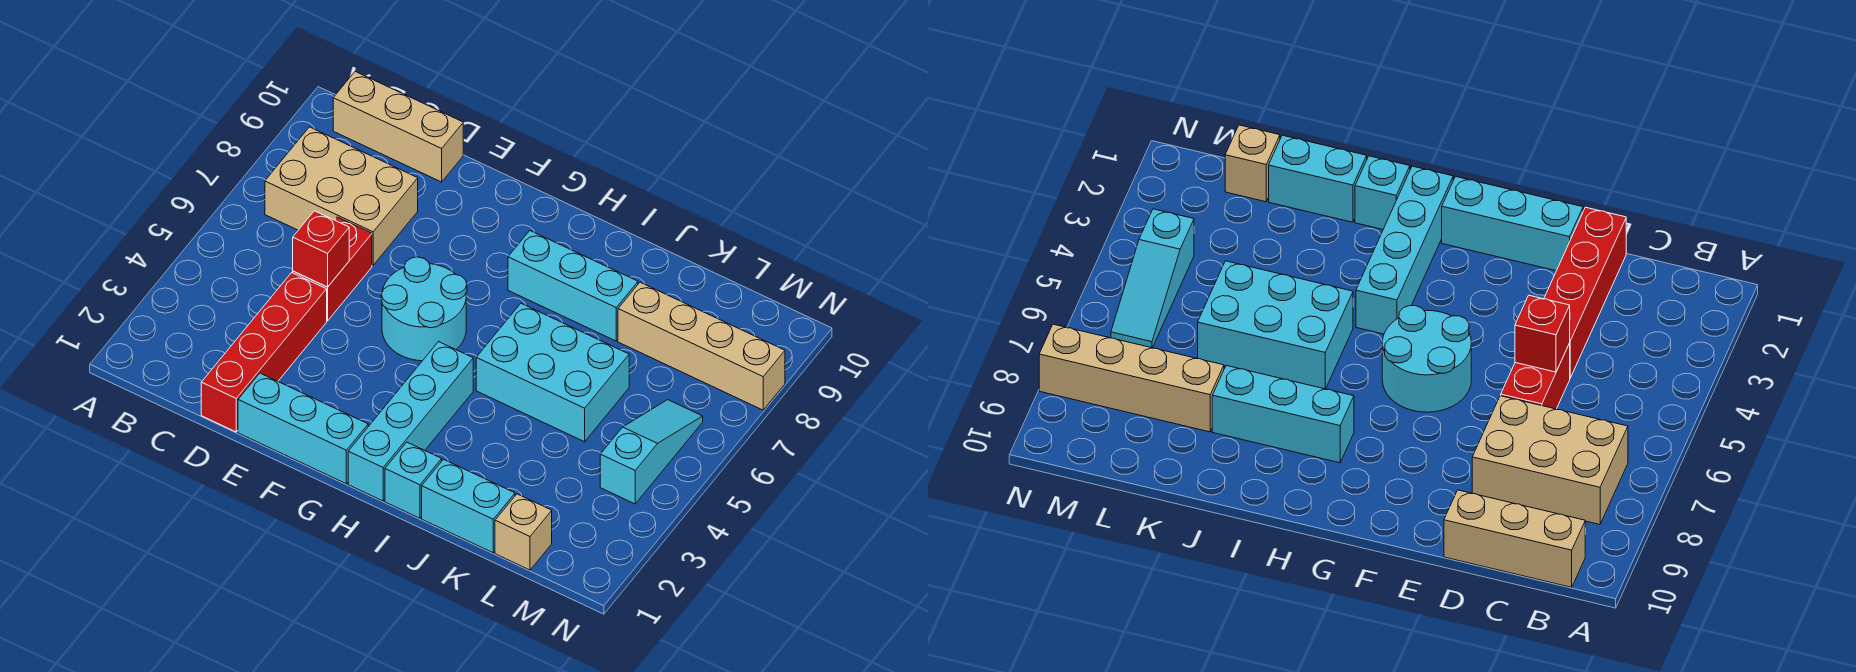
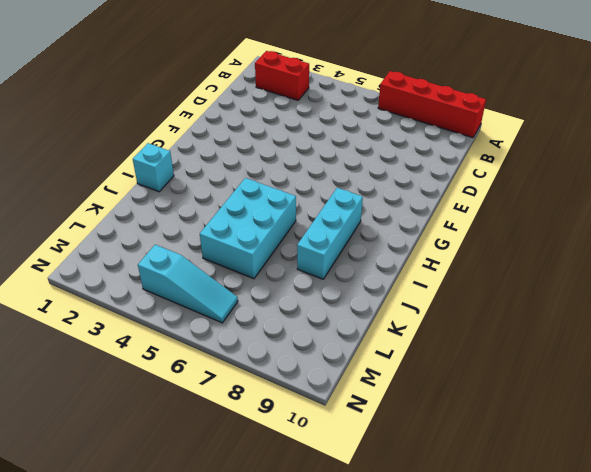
red 1x4 brick [378,71,486,138] -> red 1x4 brick moved to [201,273,327,432]
red 1x2 brick [255,51,309,100] -> red 1x2 brick moved to [293,217,372,321]
none -> tan 2x3 brick [265,127,418,265]
none -> tan 1x3 brick [333,71,463,182]
none -> cyan 1x3 brick [238,373,368,484]

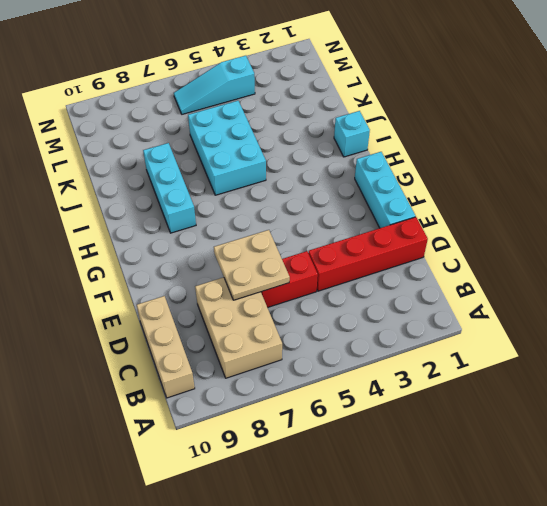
tan 2x2 plate [214,230,290,300] -> none
none -> cyan 2x2 round brick [381,257,467,361]
none -> cyan 1x4 brick [348,342,473,501]
none -> cyan 1x2 brick [422,459,515,553]

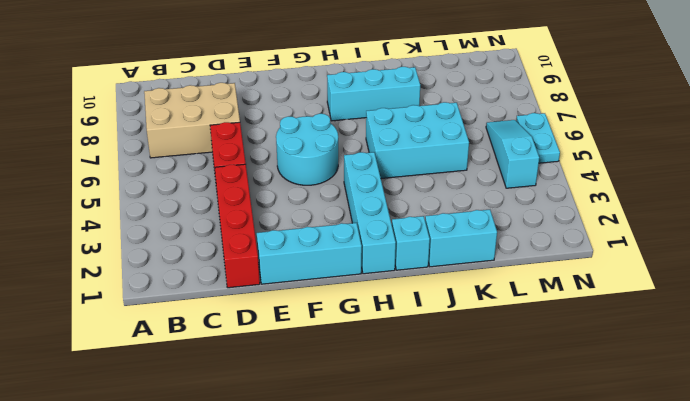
cyan 1x2 plate [516,113,560,163] -> none
none -> tan 1x3 brick [333,71,463,182]
none -> tan 1x4 brick [618,282,785,410]
none -> tan 1x1 brick [495,494,552,570]

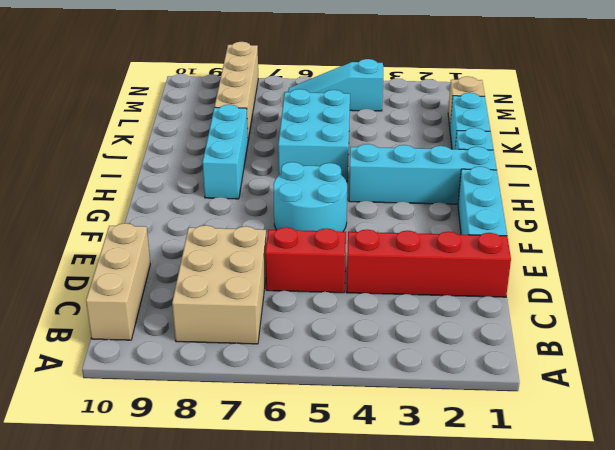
none -> red 1x1 brick [293,211,349,287]

